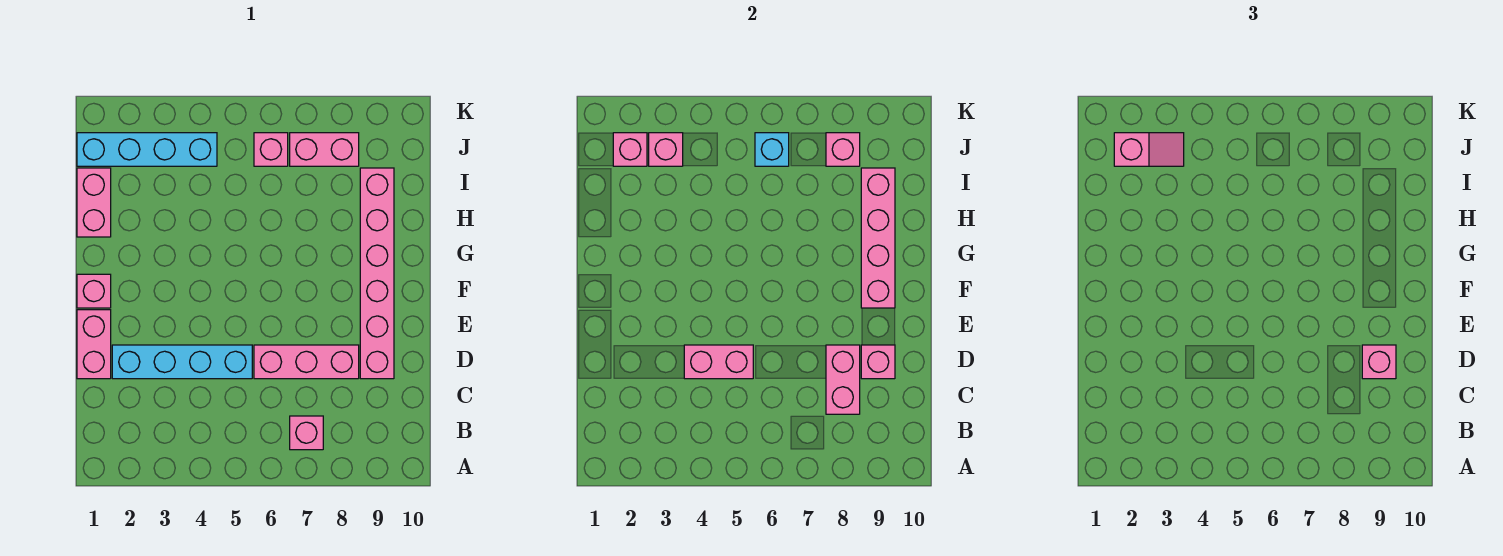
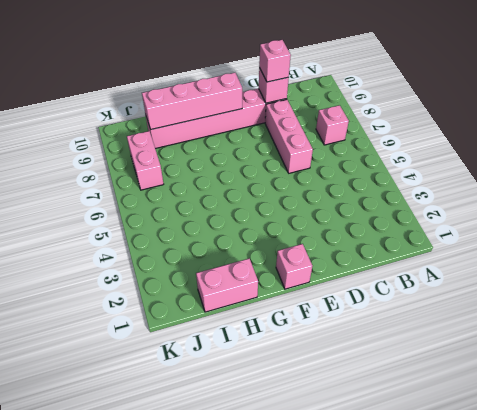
none -> pink 1x2 brick [77,310,111,379]
none -> cyan 1x4 brick [112,345,252,379]
none -> cyan 1x4 brick [77,133,217,166]

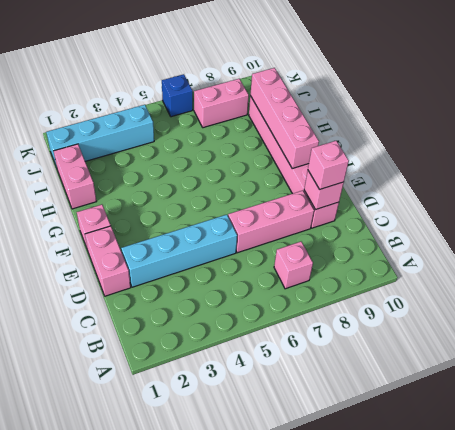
blue 1x1 brick [162,74,193,117] -> none
none -> pink 1x1 brick [254,133,288,166]
none -> pink 1x2 brick [826,345,860,414]
none -> pink 1x2 brick [684,345,753,379]

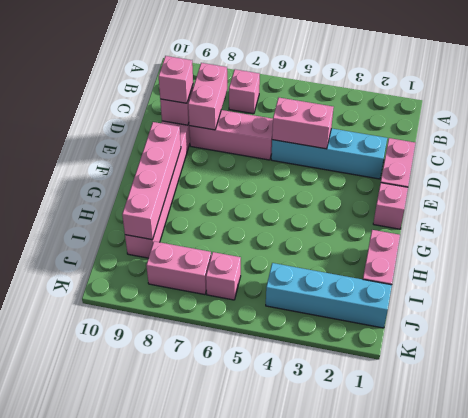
none -> pink 1x1 brick [613,133,647,166]
none -> pink 1x1 brick [649,133,683,166]
none -> cyan 1x1 brick [755,133,789,166]

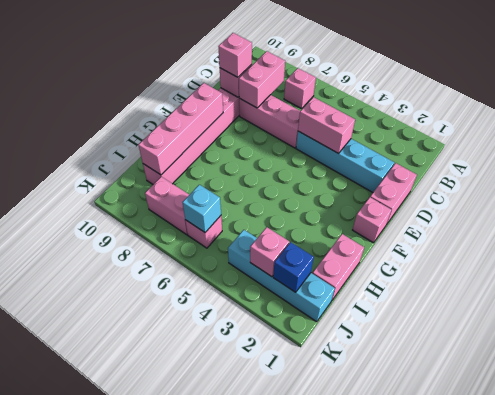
blue 1x1 brick [273,242,314,292] -> pink 1x1 brick [613,133,647,166]
none -> pink 1x1 brick [826,133,860,166]
none -> pink 1x2 slope [1114,133,1184,166]

